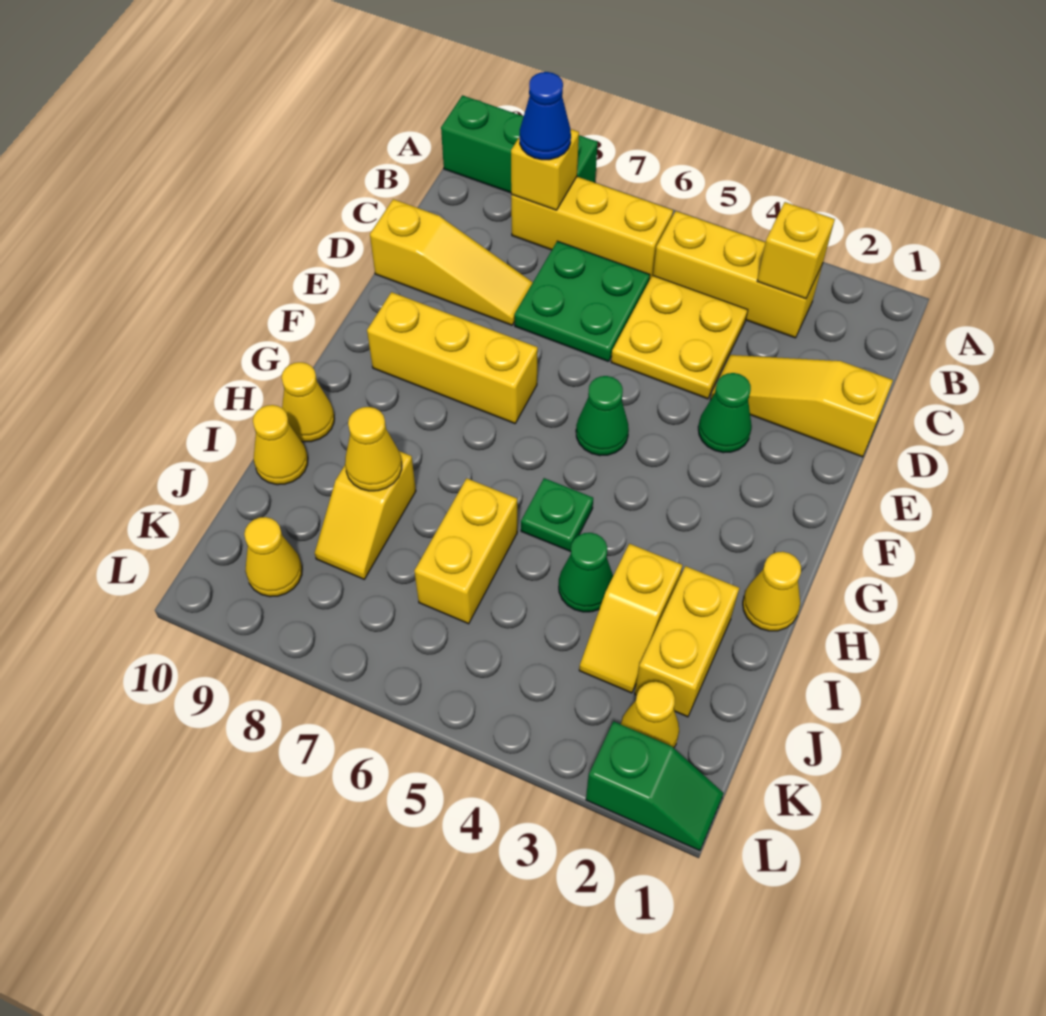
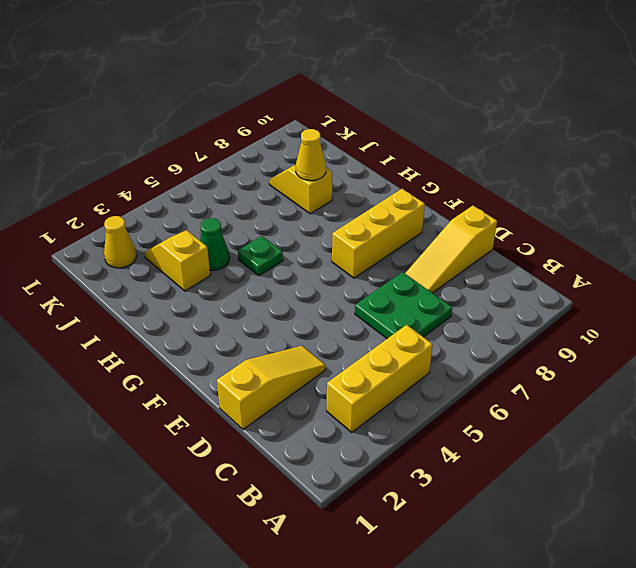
none -> green 1x3 brick [441,95,598,193]
none -> yellow 1x3 brick [511,177,673,280]
none -> yellow 2x2 plate [611,275,748,399]

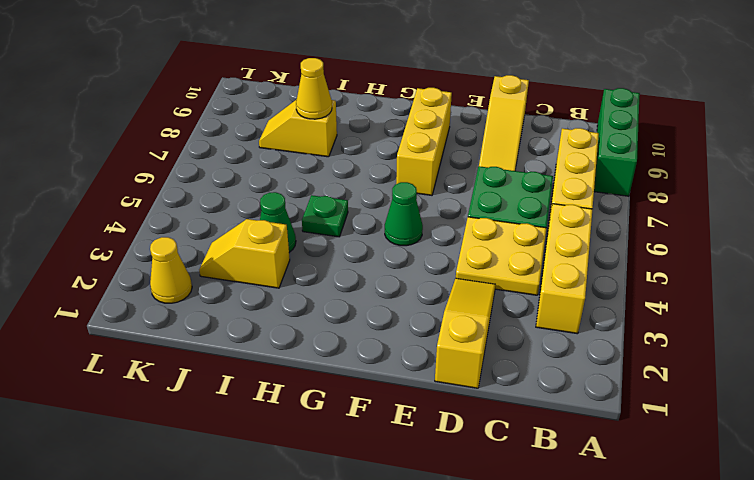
none -> green 1x1 cone [698,373,752,453]
none -> yellow 1x1 cone [743,552,801,631]
none -> yellow 1x1 cone [281,362,334,442]

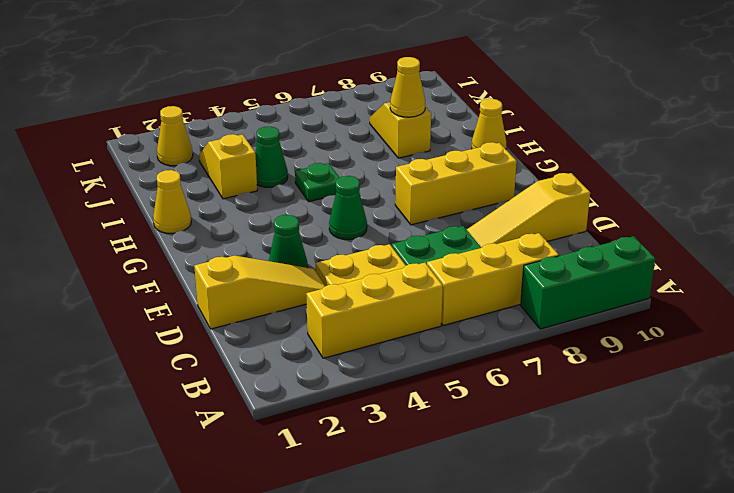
none -> yellow 1x2 brick [635,566,739,717]
none -> yellow 1x2 brick [414,478,517,624]
none -> yellow 1x1 cone [253,405,308,485]

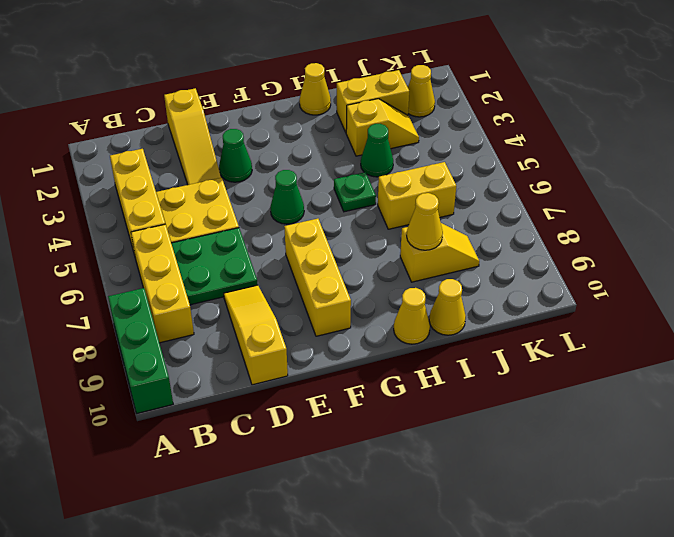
none -> yellow 1x1 cone [244,517,302,597]
none -> green 1x2 slope [586,721,723,851]
none -> yellow 1x1 brick [757,202,835,299]

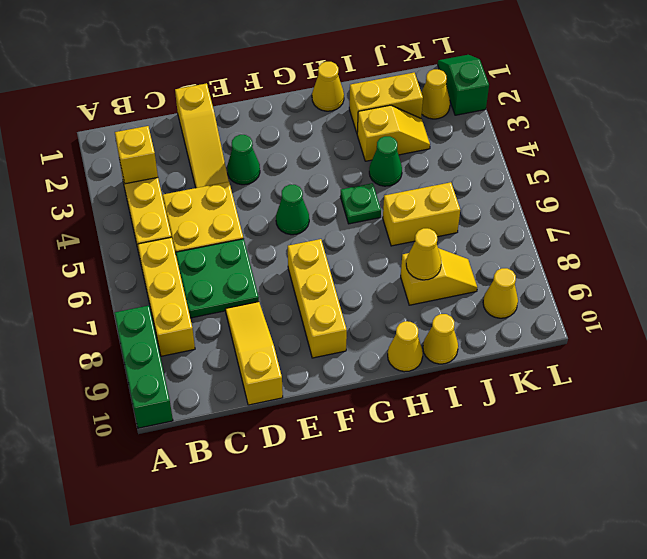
none -> yellow 1x1 brick [511,129,579,210]
none -> blue 1x1 cone [520,72,571,160]

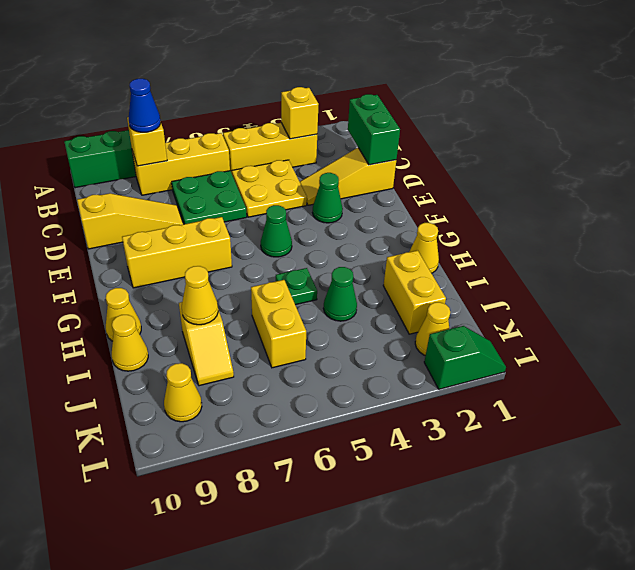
green 1x2 brick [348,94,400,165] -> none
none -> yellow 1x2 slope [579,544,682,693]

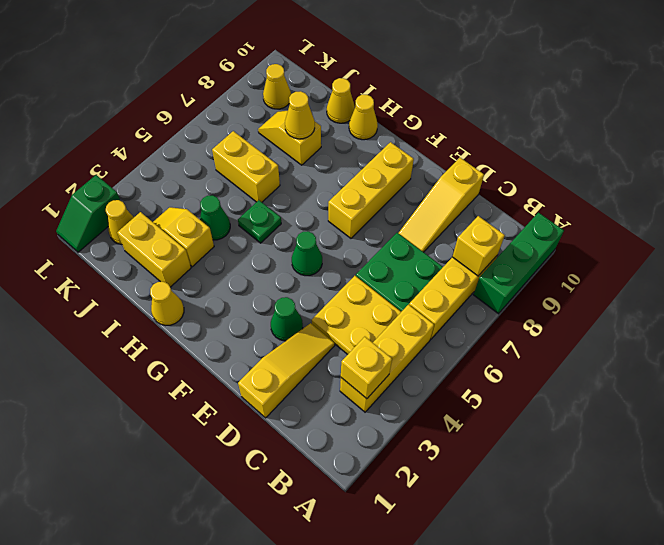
none -> blue 1x1 cone [520,72,571,160]

